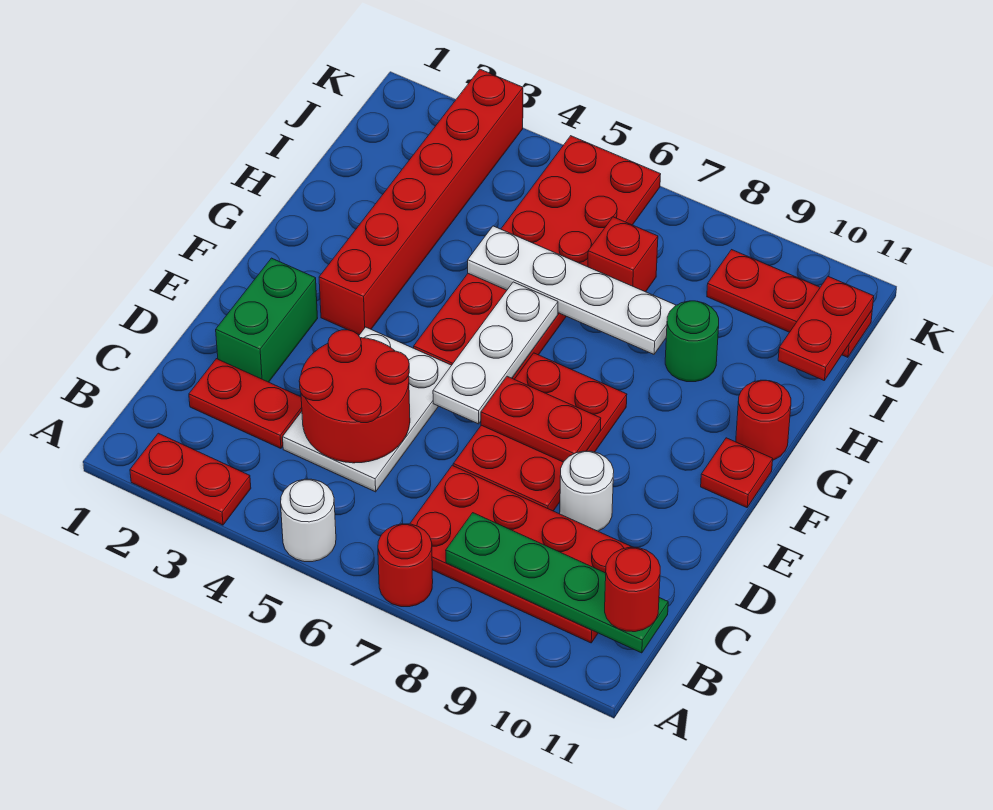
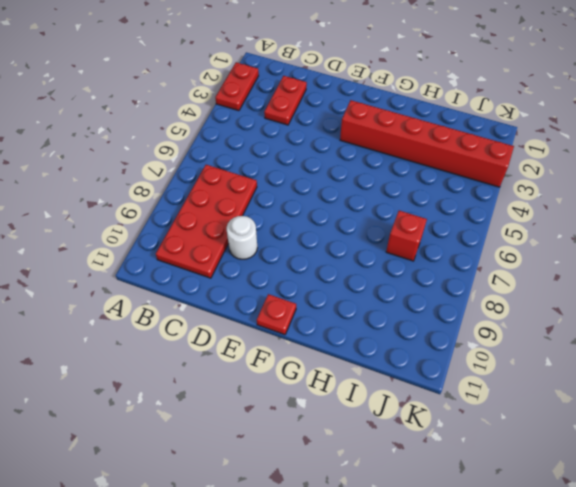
none -> white 1x1 round brick [281,479,336,562]
none -> red 1x1 round brick [378,524,433,607]
none -> white 2x3 plate [283,327,452,492]

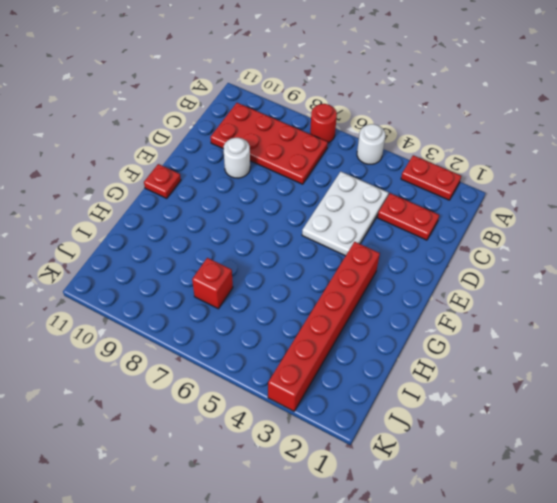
none -> green 1x2 brick [216,258,318,382]
none -> red 2x3 plate [453,353,627,511]
none -> red 2x6 plate [414,136,661,379]

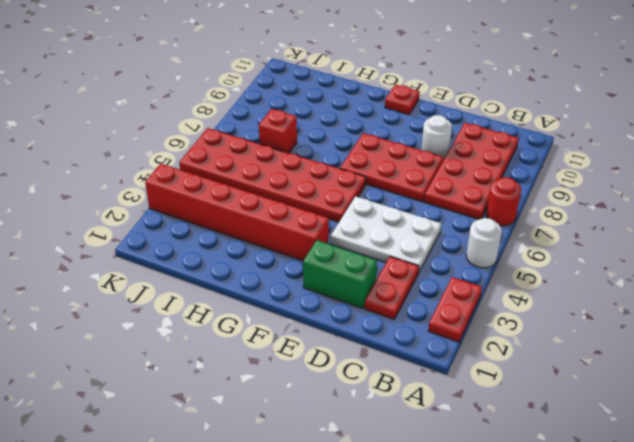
none -> red 1x1 round brick [736,380,791,460]
none -> green 1x1 round brick [665,301,719,382]
none -> red 1x3 plate [707,250,872,357]

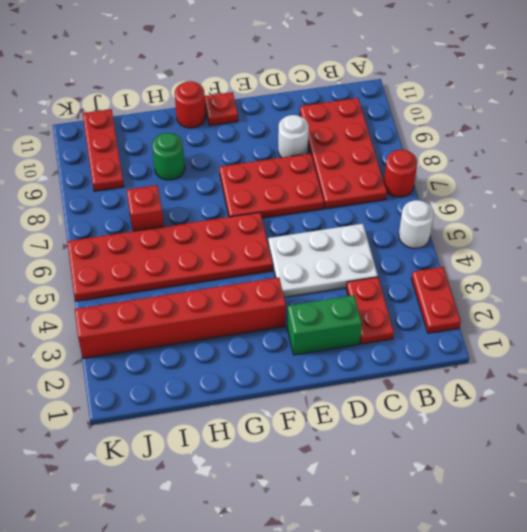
none -> green 1x4 plate [446,513,668,653]
none -> red 2x2 round brick [299,330,410,463]
none -> white 1x3 plate [433,282,558,424]

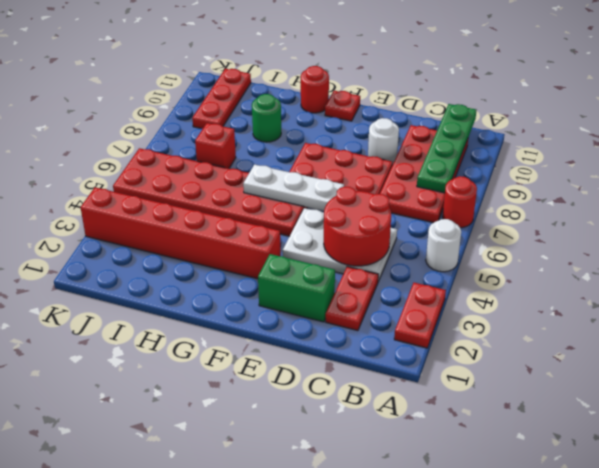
none -> red 1x2 plate [481,376,601,462]
none -> white 1x4 plate [468,226,676,354]
none -> red 1x2 plate [778,277,874,381]

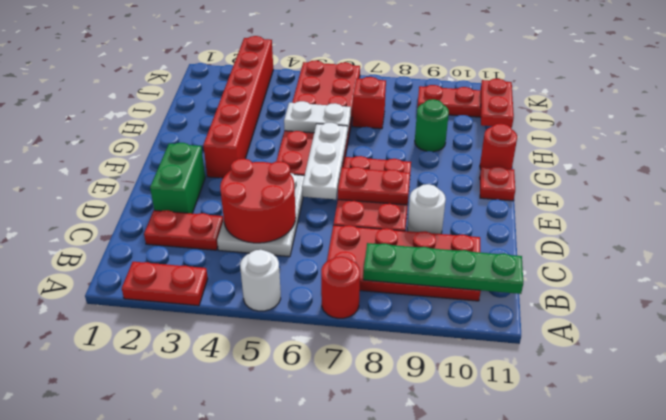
white 1x2 plate [284,101,351,135] -> white 1x4 plate [468,226,676,354]
none -> red 1x1 round brick [605,547,660,632]

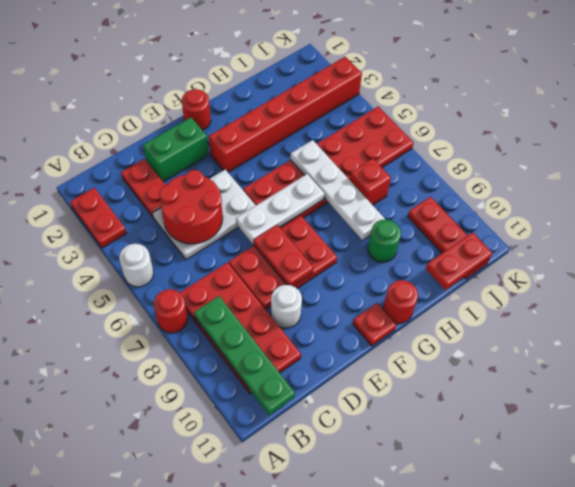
red 1x1 round brick [182,89,211,130] -> red 1x1 round brick moved to [605,547,660,632]

